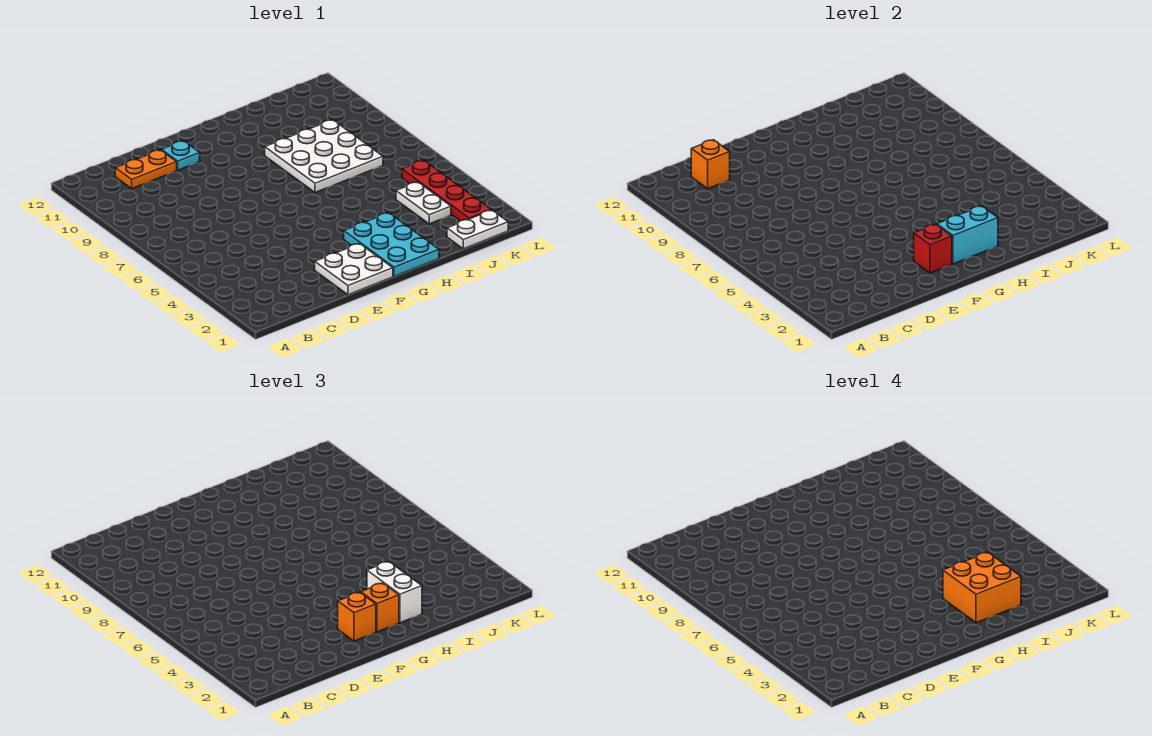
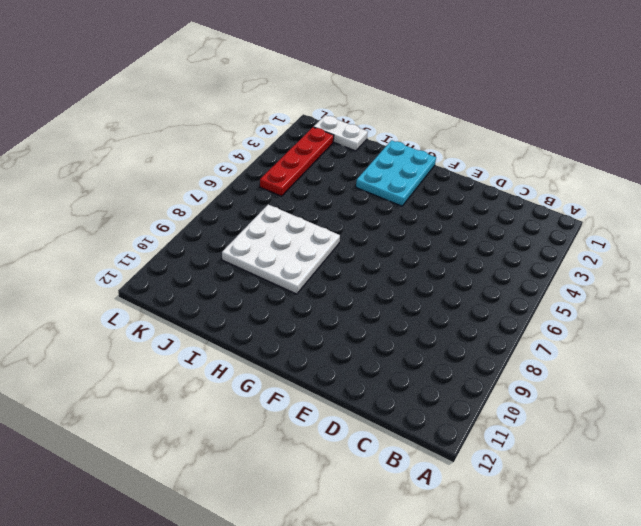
none -> orange 1x2 plate [115,150,177,189]
none -> white 2x2 plate [315,244,393,295]
none -> cyan 1x1 plate [162,141,200,170]

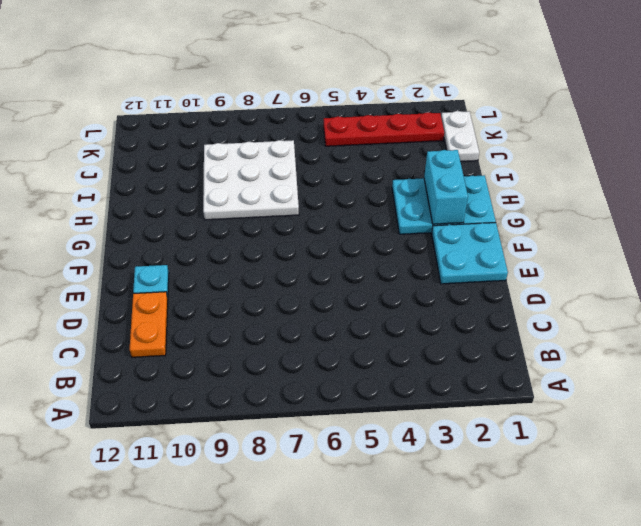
cyan 2x2 plate [432,223,508,284] -> white 2x2 plate [315,244,393,295]
none -> white 1x2 plate [396,182,451,224]
none -> orange 1x1 brick [691,140,730,189]
none -> red 1x1 brick [914,224,952,273]

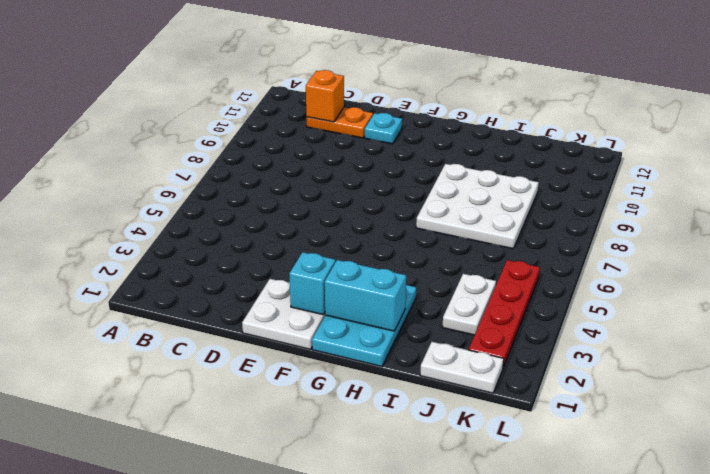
cyan 1x1 brick [289,252,335,315] -> red 1x1 brick [914,224,952,273]
none -> orange 1x1 brick [338,592,376,641]
none -> orange 1x1 brick [361,583,399,632]
none -> white 1x2 brick [367,561,422,623]

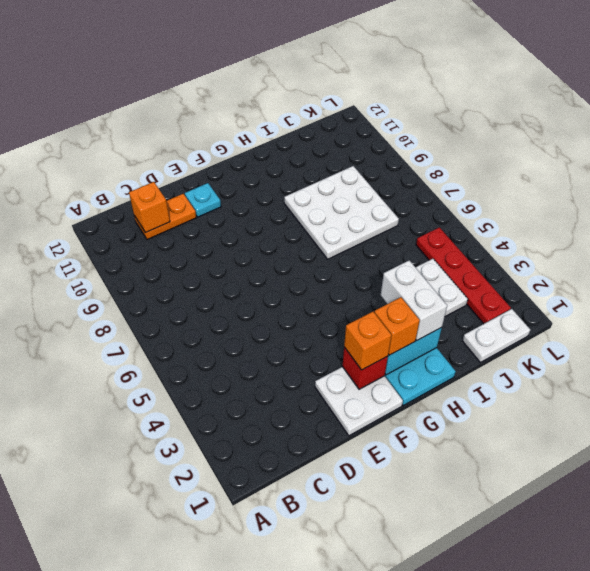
none -> orange 2x2 brick [943,552,1021,623]

